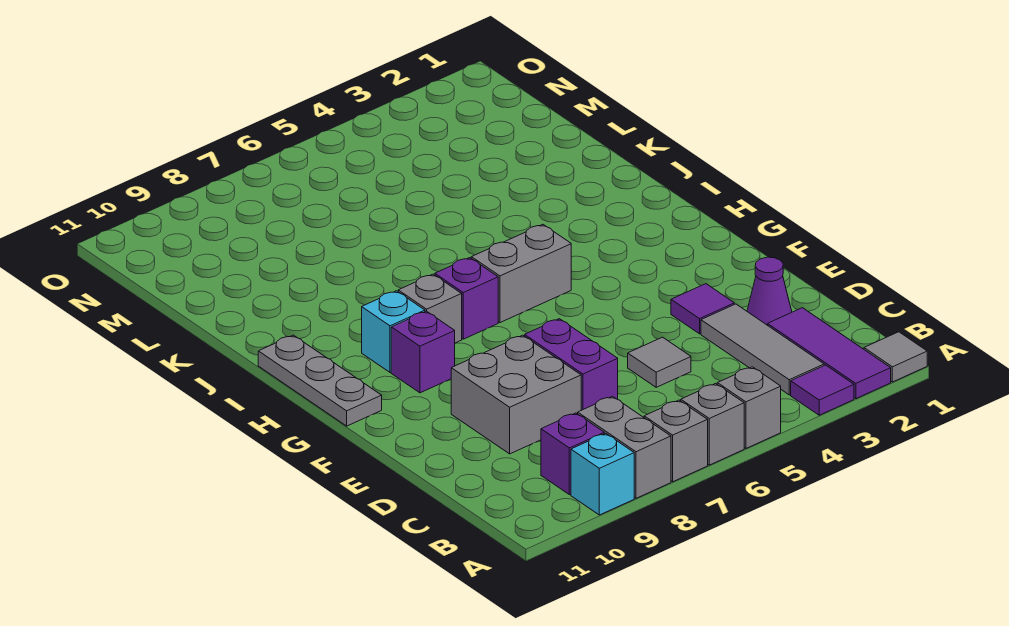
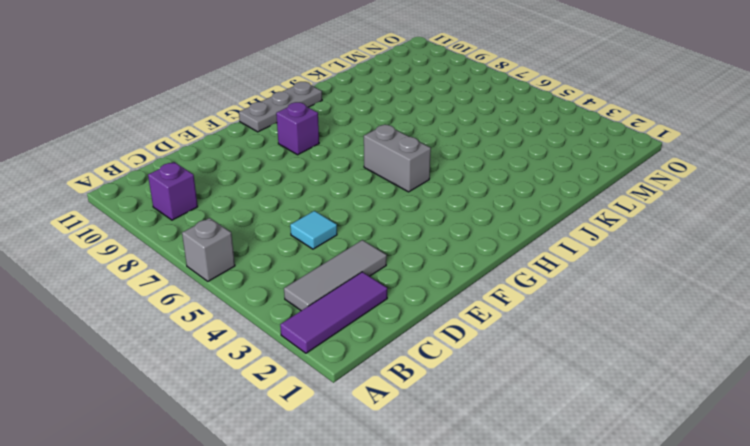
cyan 1x1 tile [290,211,337,249] -> grey 1x1 tile [628,337,691,387]
none -> grey 1x1 tile [864,332,927,382]
none -> purple 1x1 tile [791,365,854,415]
none -> grey 1x1 brick [717,367,781,448]

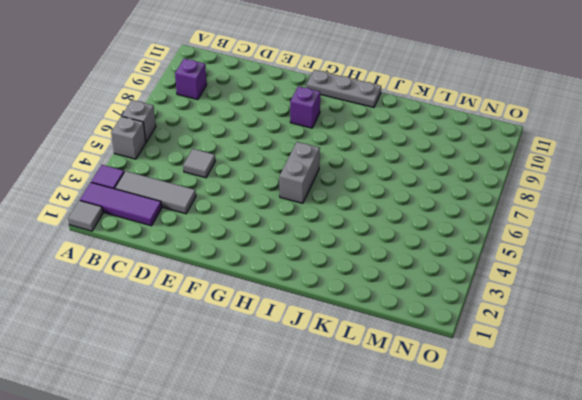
none -> grey 1x1 brick [644,400,708,482]
none -> grey 1x2 brick [578,396,671,498]
none -> cyan 1x1 brick [571,433,634,515]

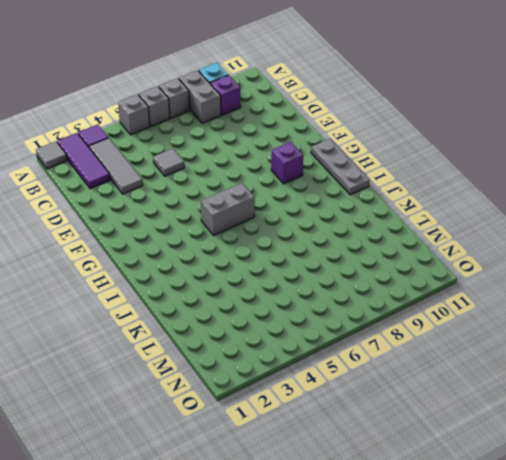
none -> purple 1x1 cone [747,257,792,325]
none -> purple 1x2 brick [525,319,618,410]
none -> grey 2x2 brick [451,335,581,454]

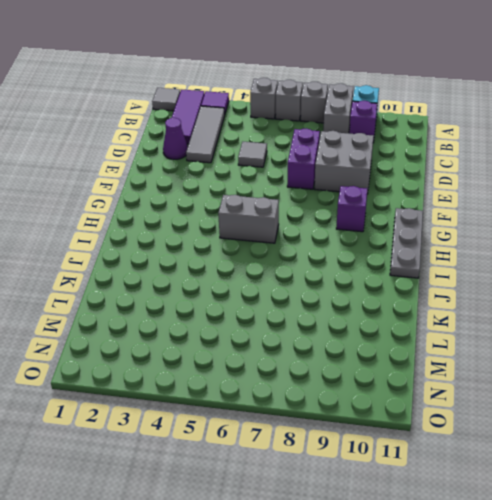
none -> purple 1x1 tile [671,284,734,334]
none -> purple 1x1 brick [435,258,498,339]
none -> grey 1x1 brick [398,274,462,343]

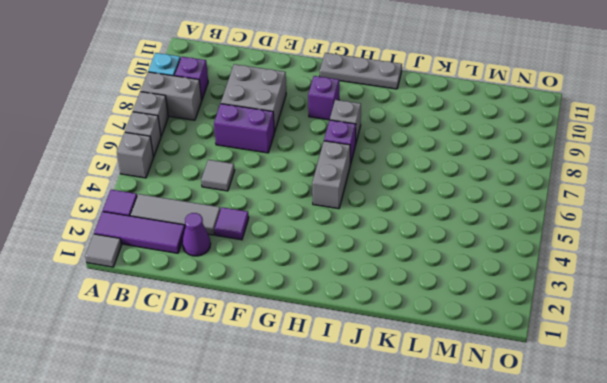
none -> cyan 1x1 brick [362,291,425,372]

